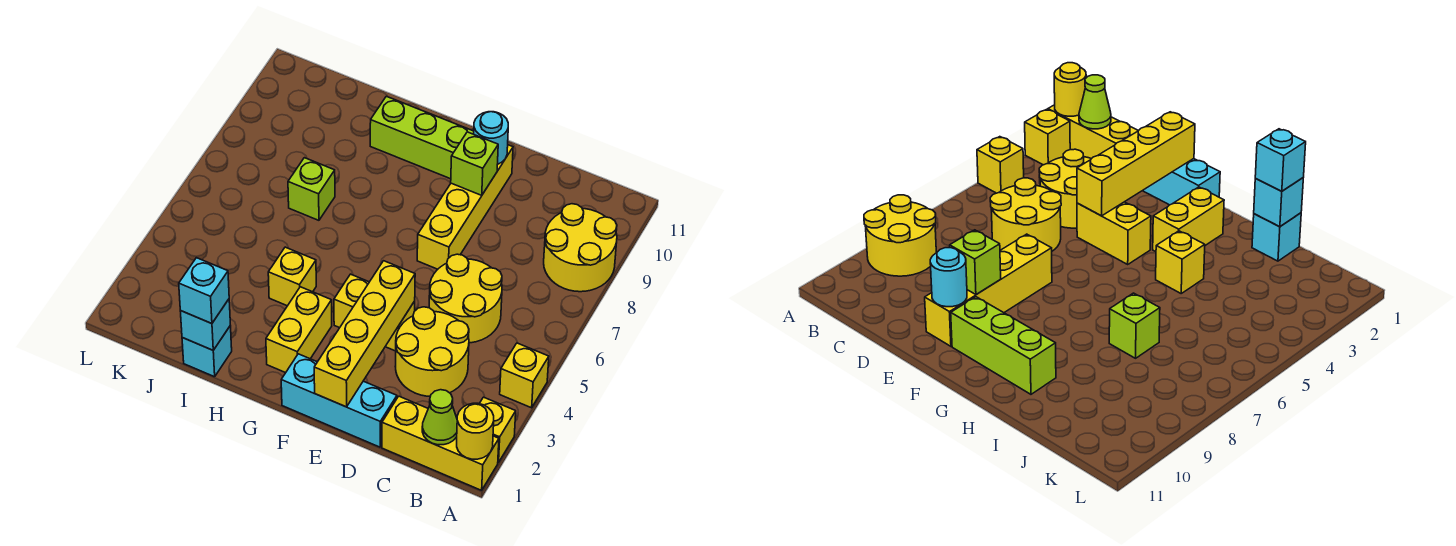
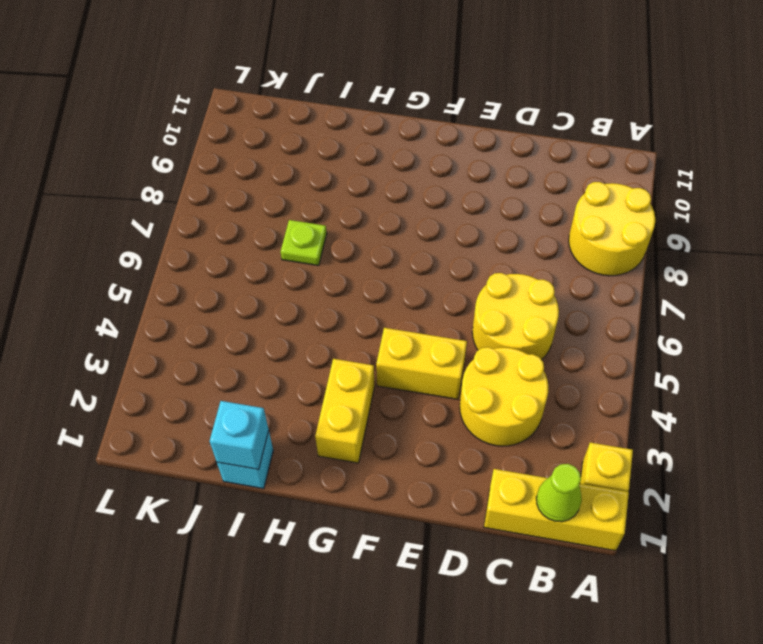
lime 1x1 plate [281,220,327,266] -> lime 1x1 brick [288,158,335,220]
none -> yellow 1x1 brick [500,343,549,408]
none -> cyan 1x3 brick [281,354,397,447]
none -> yellow 1x4 brick [417,145,513,269]

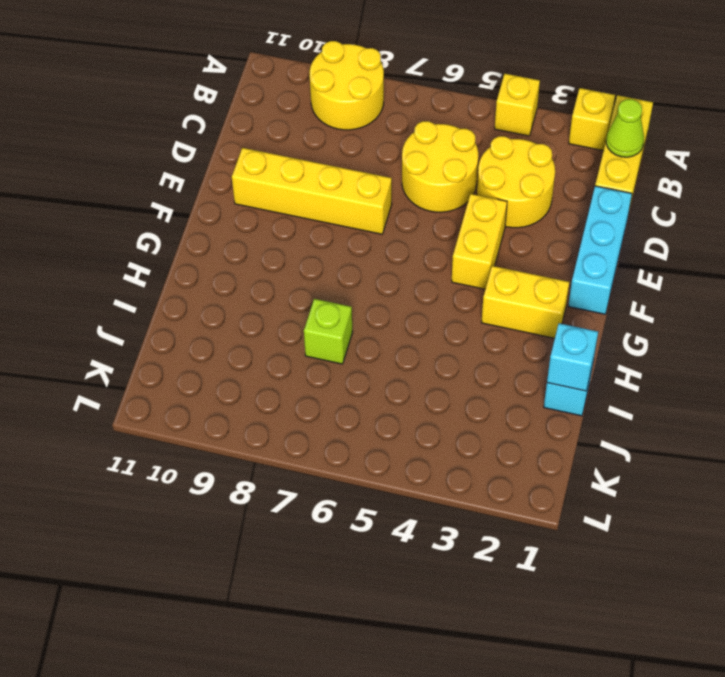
none -> lime 1x3 brick [370,96,474,179]
none -> yellow 1x1 brick [268,247,316,306]
none -> yellow 1x1 round brick [457,403,494,459]

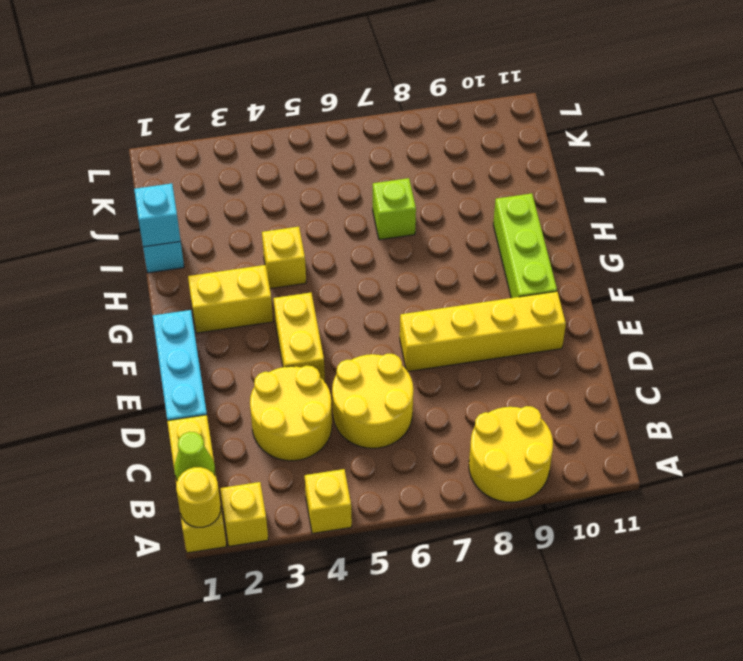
none -> yellow 1x4 brick [314,261,415,407]
none -> lime 1x1 brick [451,132,498,195]
none -> cyan 1x1 round brick [474,112,508,164]

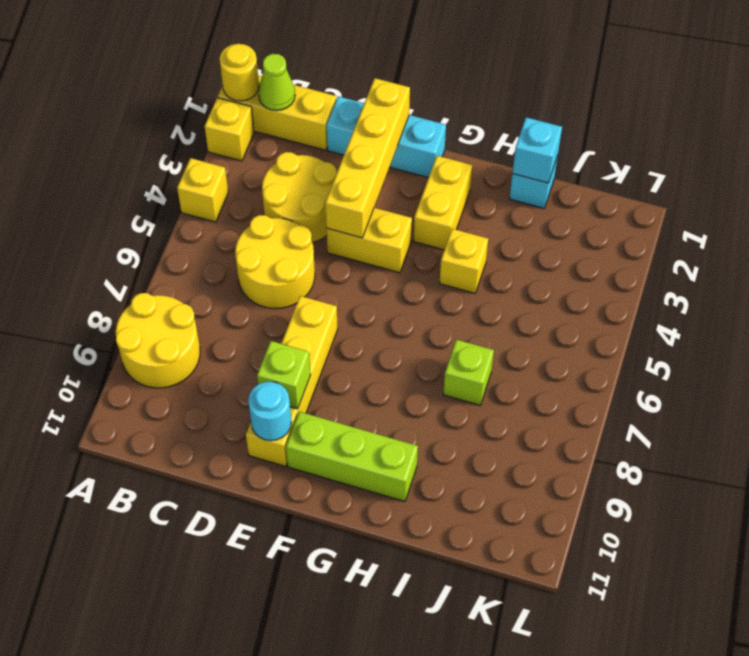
none -> cyan 1x1 brick [179,258,229,324]

